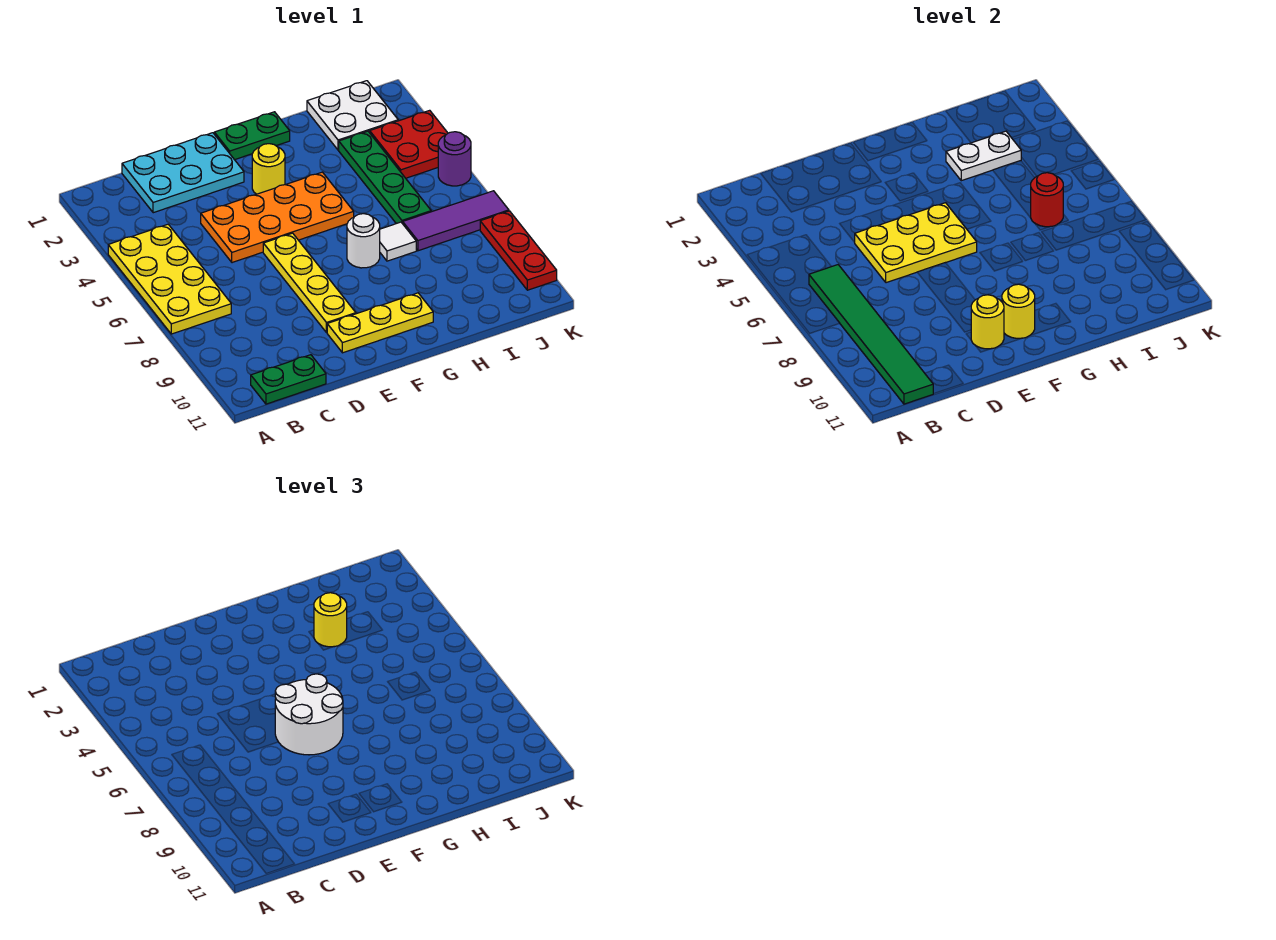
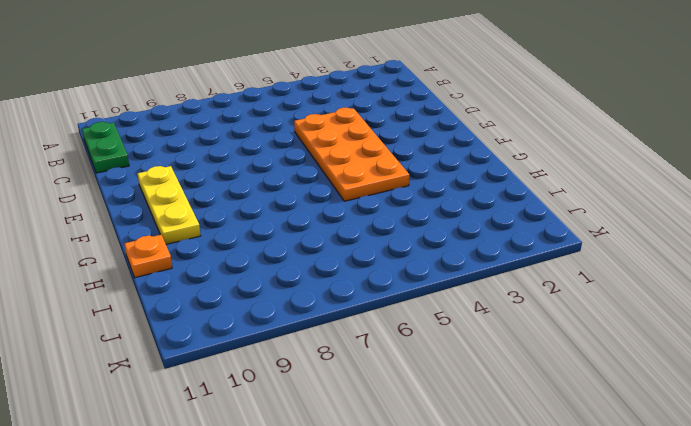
orange 1x1 plate [124,235,172,278] -> none
none -> yellow 2x4 plate [108,224,231,334]
none -> cyan 2x3 plate [122,133,244,213]
none -> yellow 1x4 plate [263,233,356,333]

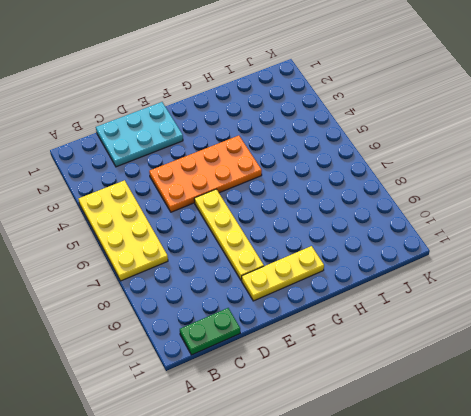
none -> green 1x2 plate [214,112,290,160]
none -> yellow 1x1 round brick [252,144,285,194]
none -> white 1x1 round brick [347,214,380,268]

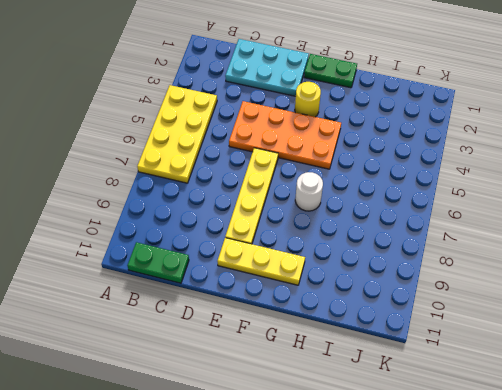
none -> white 1x1 tile [380,222,416,261]
none -> white 2x2 plate [307,81,398,150]
none -> green 1x4 plate [339,131,431,224]

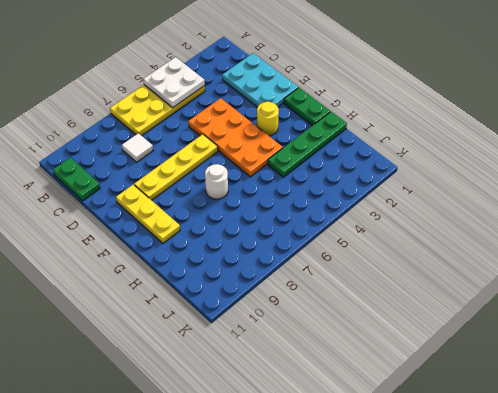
white 2x2 plate [143,57,205,108] -> white 2x2 plate moved to [307,81,398,150]
white 1x1 tile [122,133,153,162] -> white 1x1 tile moved to [380,222,416,261]
green 1x4 plate [268,112,347,177] -> green 1x4 plate moved to [339,131,431,224]
none -> purple 1x3 tile [403,191,509,251]
none -> red 2x2 plate [370,110,448,178]
none -> purple 1x1 round brick [438,132,471,186]

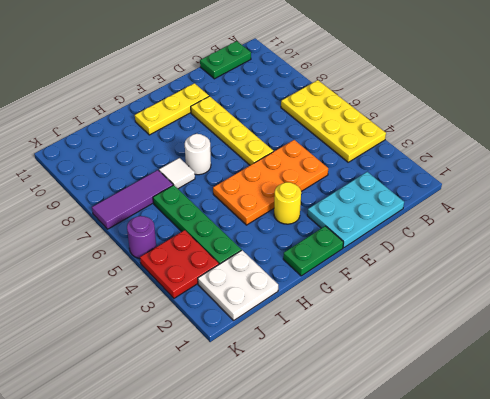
none -> red 1x3 plate [480,211,557,290]
none -> green 1x6 tile [809,265,933,404]
none -> yellow 2x3 plate [854,203,977,283]

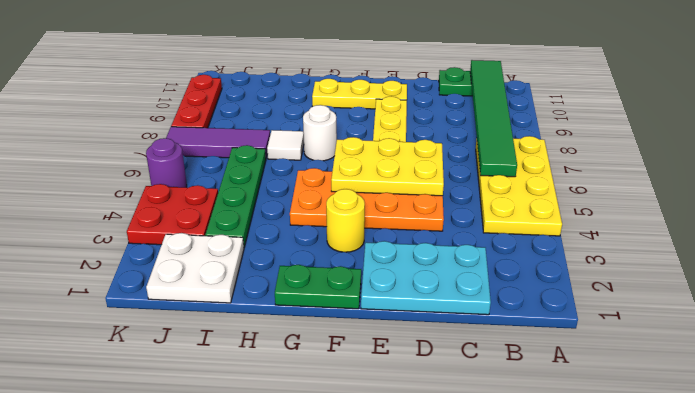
none -> yellow 1x1 round brick [971,295,1004,349]
none -> yellow 1x1 round brick [1002,284,1035,338]
none -> white 1x2 plate [946,131,1021,181]

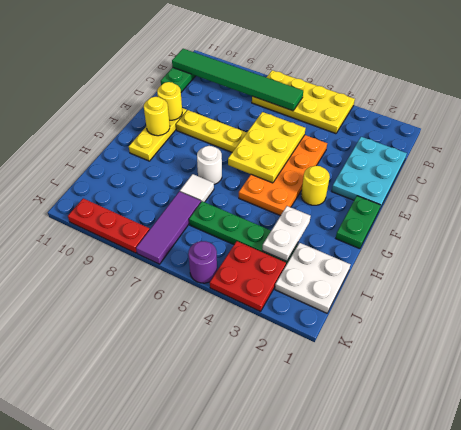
none -> red 1x1 round brick [1031,173,1063,227]
none -> white 2x2 round brick [275,674,343,755]
none -> yellow 1x1 round brick [314,593,347,647]

